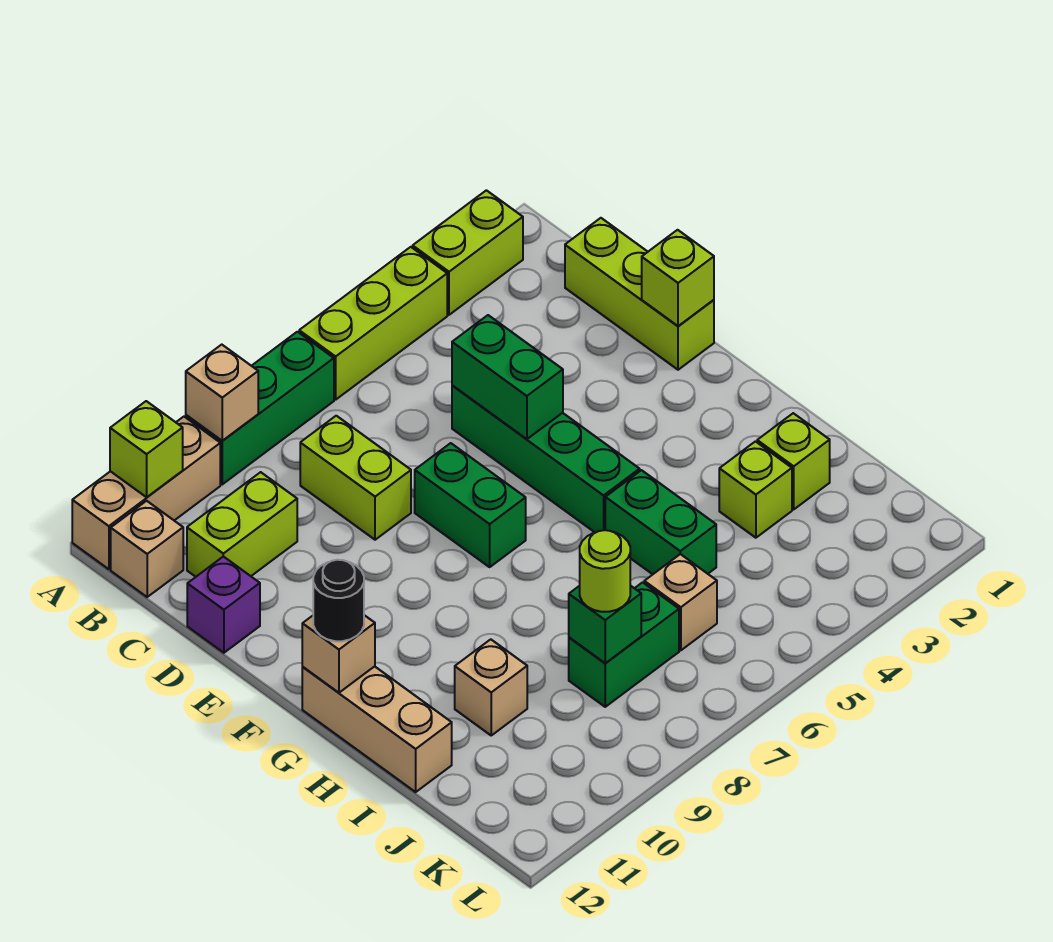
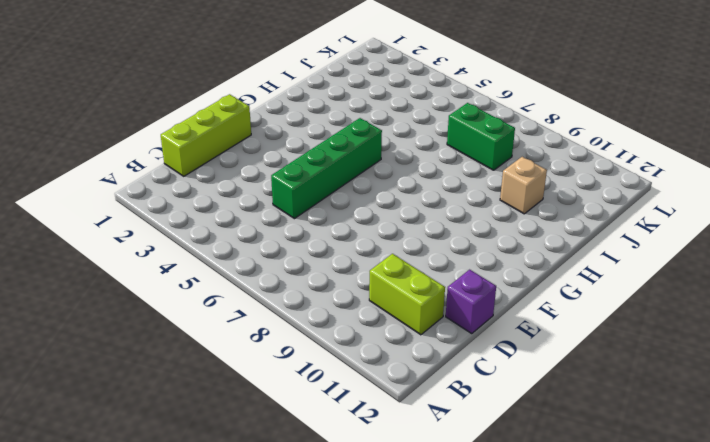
none -> lime 1x2 brick [413,190,523,315]
none -> lime 1x3 brick [299,247,447,400]
none -> green 1x3 brick [186,332,334,484]

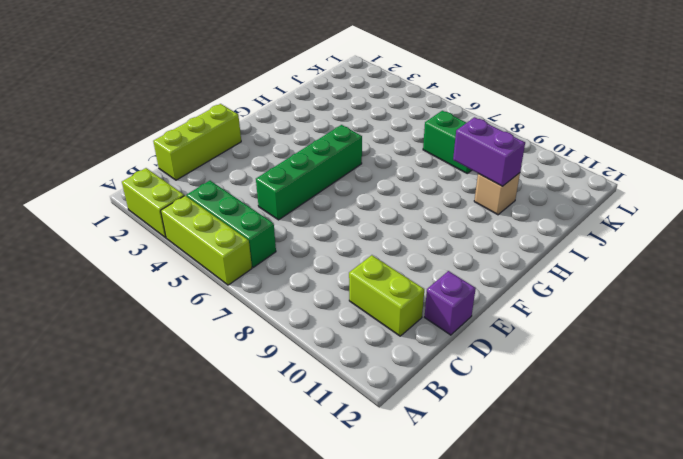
green 1x3 brick [187,181,276,268] -> green 1x3 brick moved to [186,332,334,484]
purple 1x2 brick [453,117,525,186] -> none
none -> tan 1x3 brick [72,417,220,569]
none -> tan 1x1 brick [111,501,183,597]
none -> lime 1x2 brick [300,416,411,540]

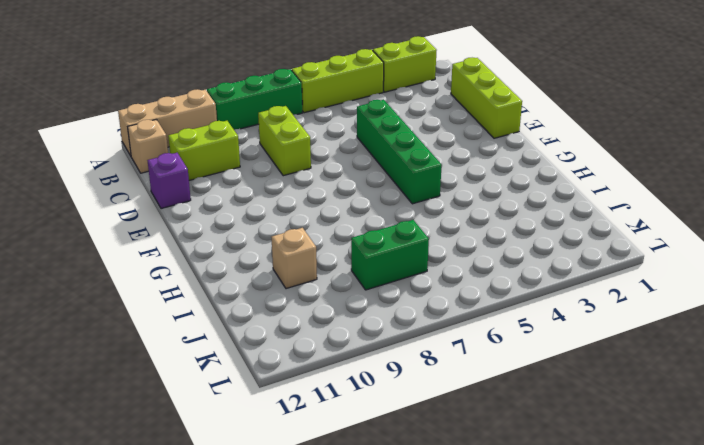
none -> green 1x2 brick [415,443,526,567]
none -> tan 1x3 brick [302,666,452,792]
none -> green 1x2 brick [605,470,716,574]

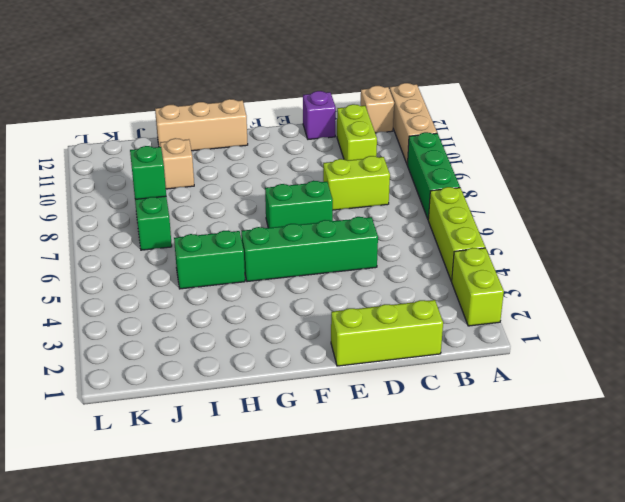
none -> lime 1x1 brick [757,413,830,509]
none -> lime 1x1 brick [719,442,792,538]
none -> tan 1x1 brick [644,554,717,650]

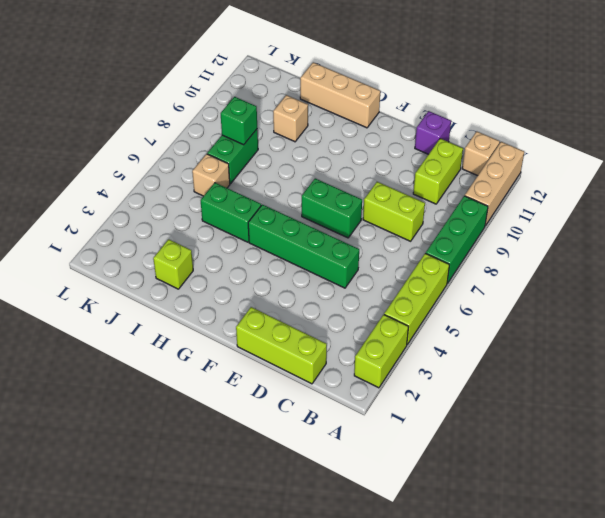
none -> lime 1x1 brick [719,442,792,538]
none -> tan 1x1 brick [186,345,258,441]
none -> lime 1x1 brick [110,401,183,497]

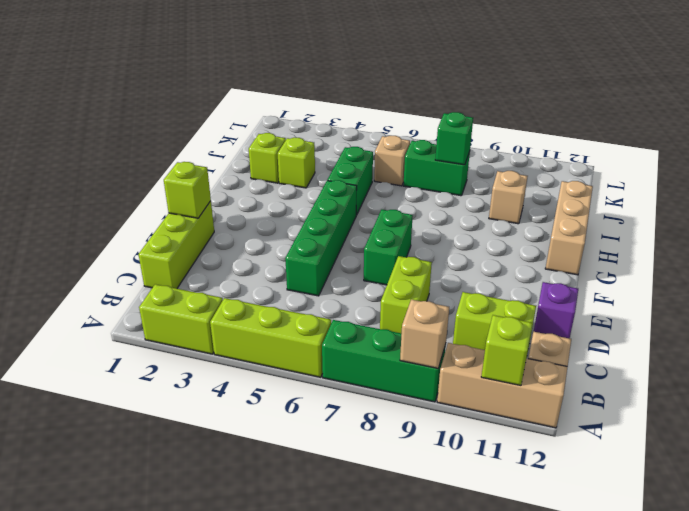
none -> green 1x2 brick [452,315,563,439]
none -> tan 1x1 brick [302,615,375,693]
none -> black 1x1 round brick [313,560,364,641]

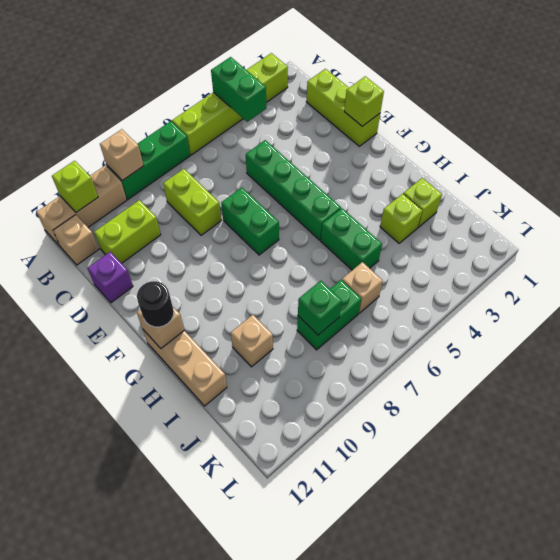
green 1x2 brick [211,57,266,122] -> green 1x2 brick moved to [452,315,563,439]
none -> lime 1x1 round brick [580,530,630,612]

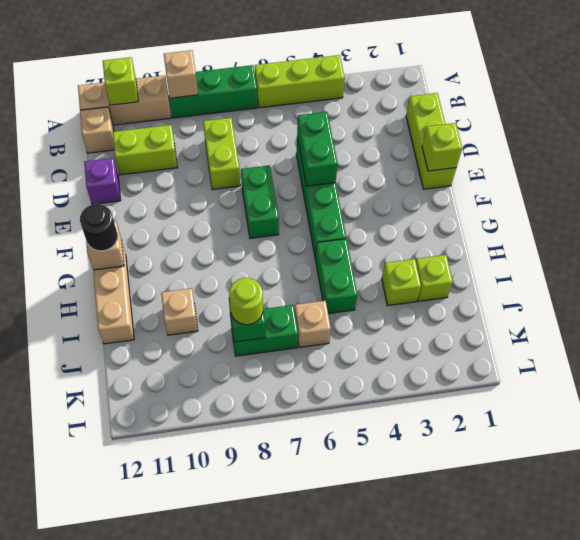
none -> lime 1x2 brick [413,190,523,315]

